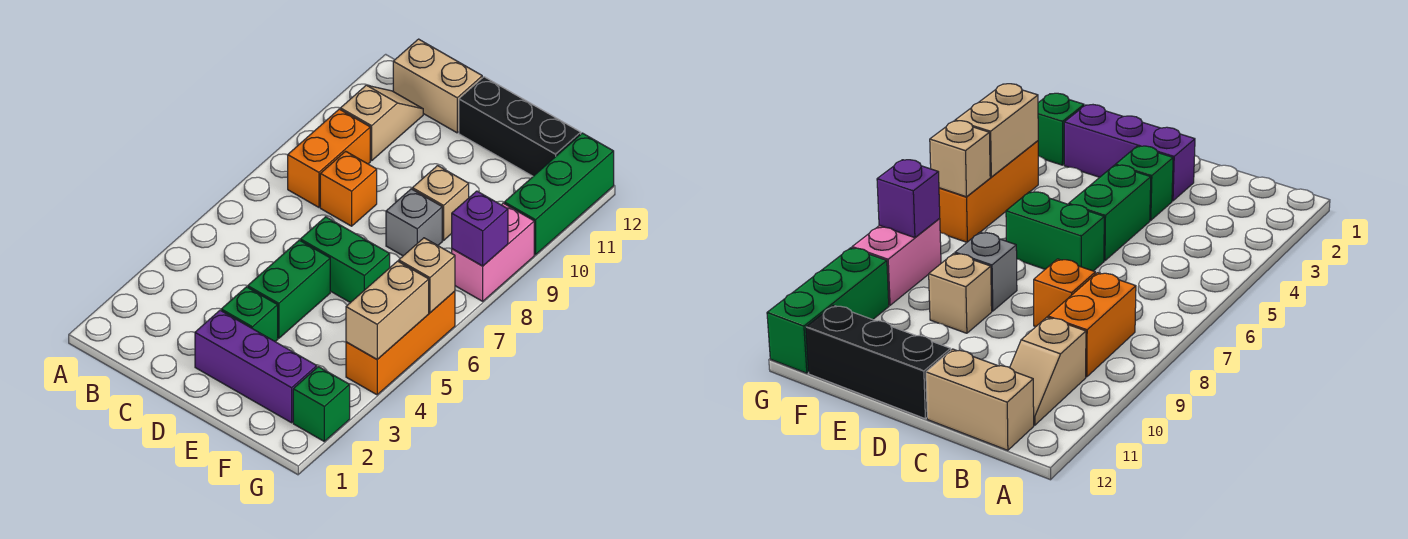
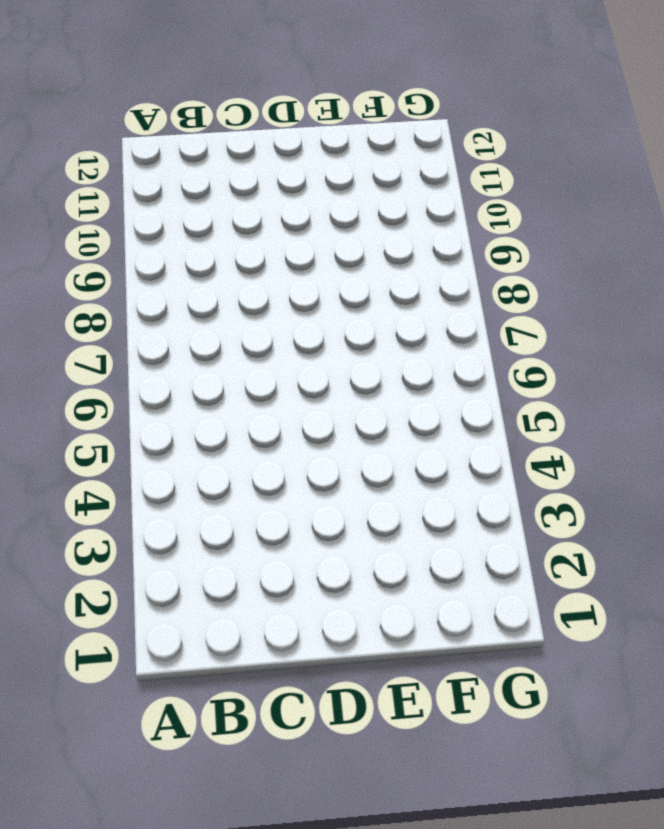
none -> orange 1x2 brick [288,109,370,207]
none -> tan 1x2 slope [340,85,423,161]
none -> tan 1x2 brick [393,39,482,133]

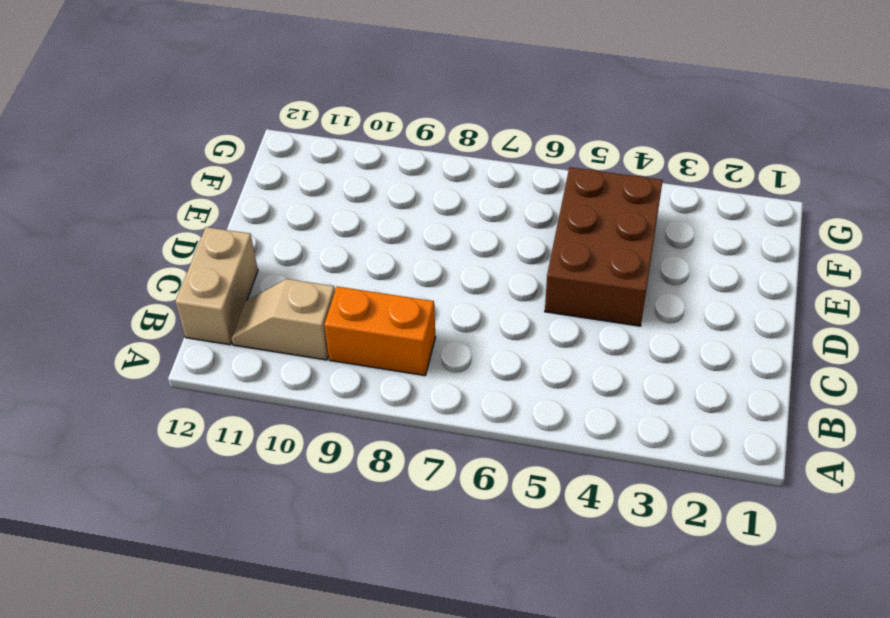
brown 2x3 brick [545,167,663,326] -> green 1x2 brick [248,240,330,338]
none -> orange 1x1 brick [320,151,377,226]
none -> purple 1x3 brick [195,310,317,423]
none -> green 1x1 brick [221,287,278,342]

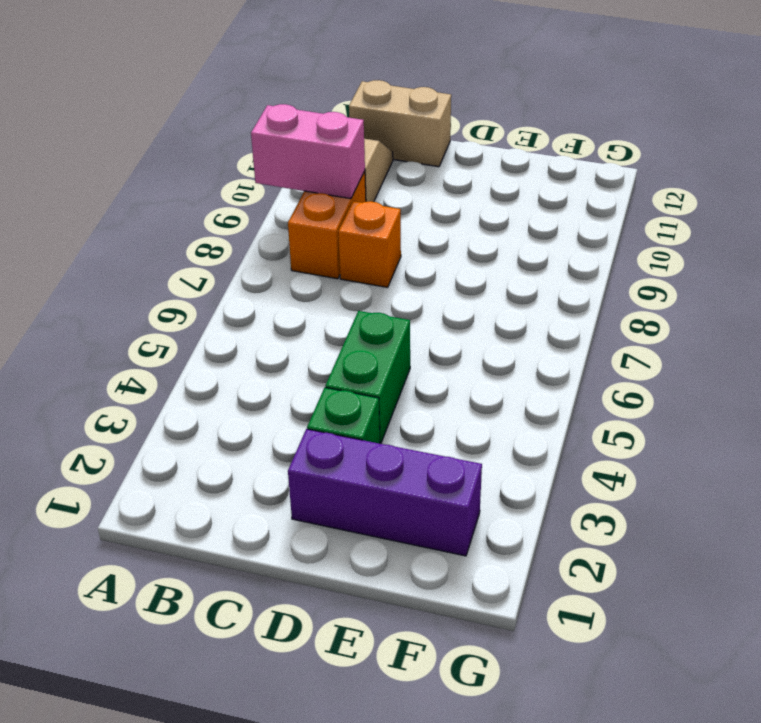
pink 1x2 brick [251,104,365,199] -> pink 1x2 brick turned to [452,203,534,301]
none -> green 1x2 brick [300,217,390,303]
none -> black 1x3 brick [459,77,581,176]
none -> grey 1x1 brick [386,189,442,256]

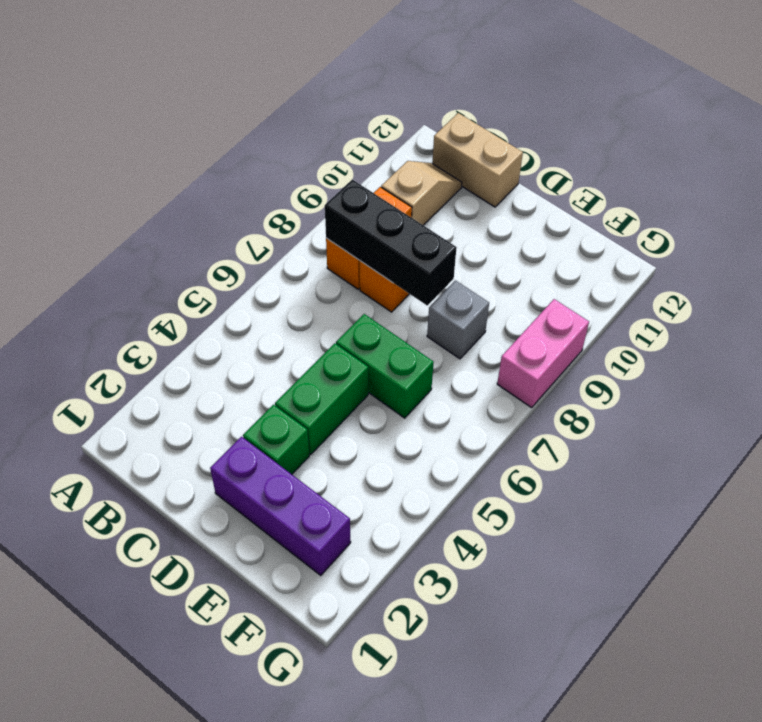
black 1x3 brick [325,180,457,305] -> black 1x3 brick moved to [459,77,581,176]
none -> tan 1x1 brick [412,166,469,240]
none -> green 1x1 brick [293,367,350,441]
none -> orange 1x3 brick [346,291,455,395]

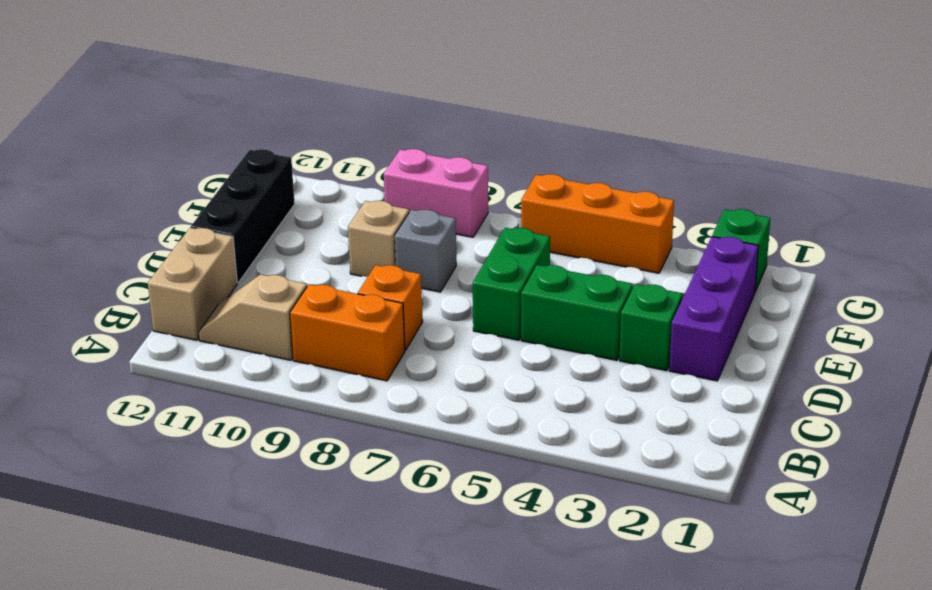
none -> green 1x3 brick [504,133,614,255]
none -> tan 1x2 brick [346,261,429,359]
none -> tan 1x1 brick [399,238,455,313]

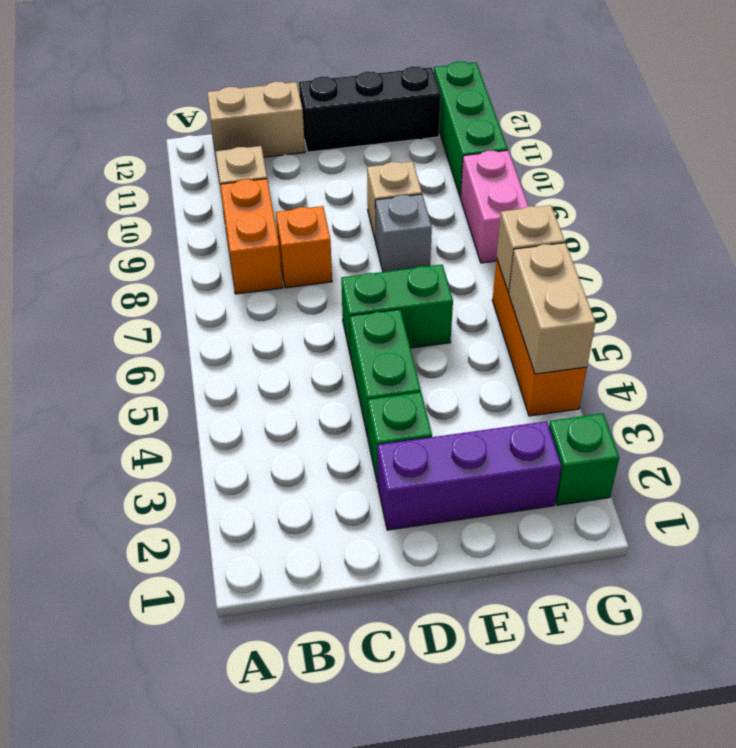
none -> purple 1x1 brick [452,191,508,266]

